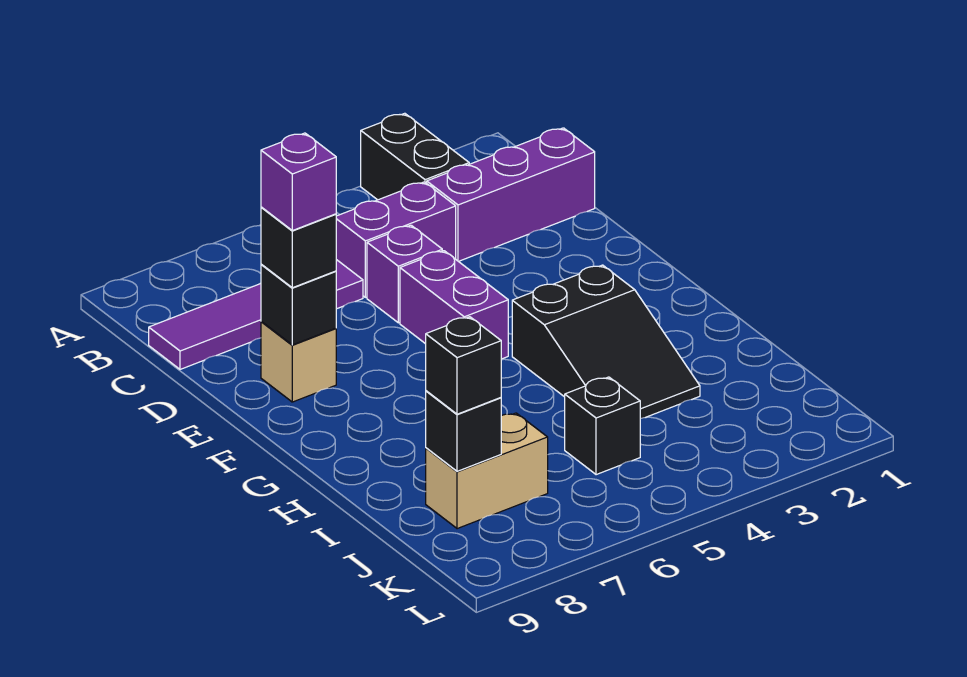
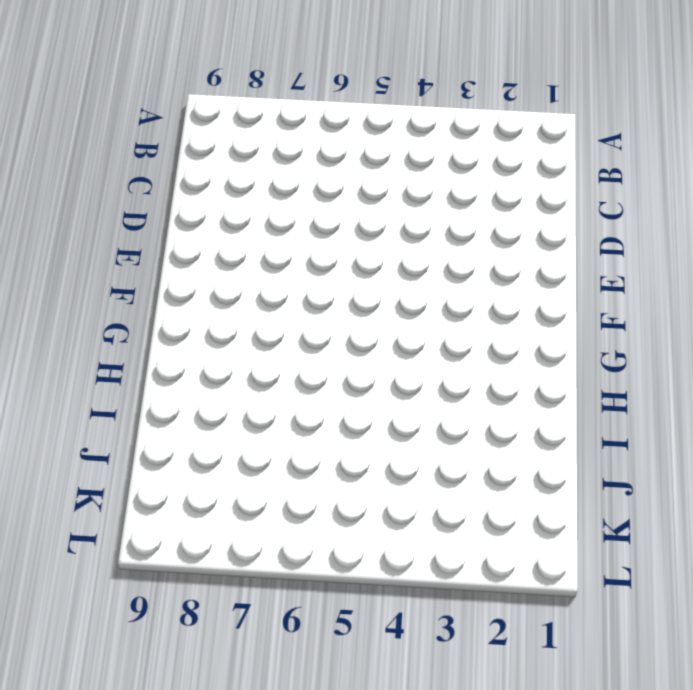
none -> black 1x2 brick [361,113,469,200]
none -> purple 1x3 brick [427,128,595,261]
none -> purple 1x2 brick [336,182,456,297]

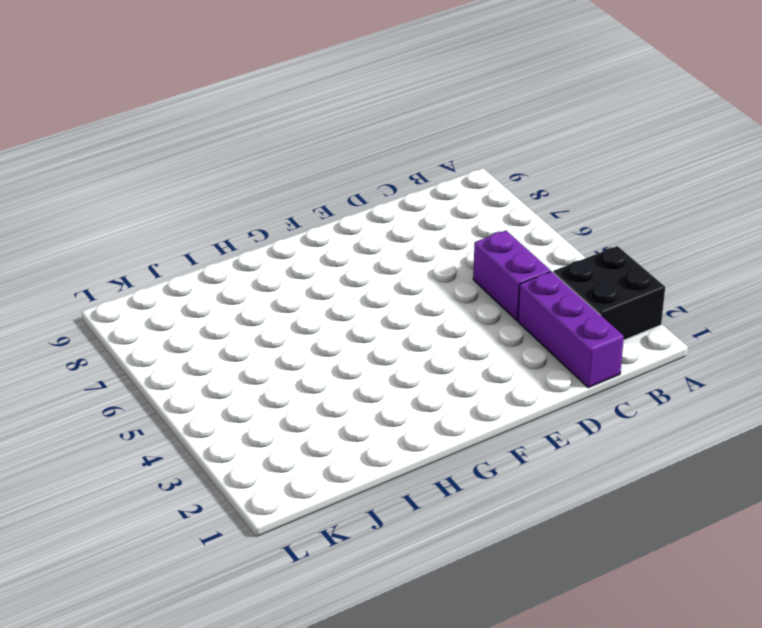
black 2x2 brick [553,246,665,340] -> black 1x2 brick [361,113,469,200]
none -> purple 1x4 tile [149,260,363,369]
none -> purple 1x1 brick [367,225,442,323]
none -> purple 1x2 brick [400,251,508,359]

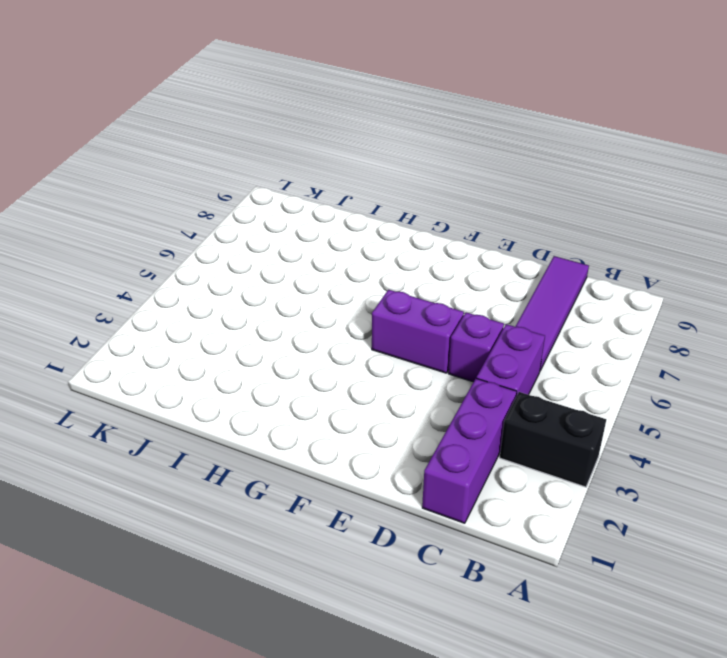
none -> tan 1x1 brick [261,321,336,402]
none -> black 2x3 slope [512,265,700,419]
none -> black 1x1 brick [565,377,640,475]

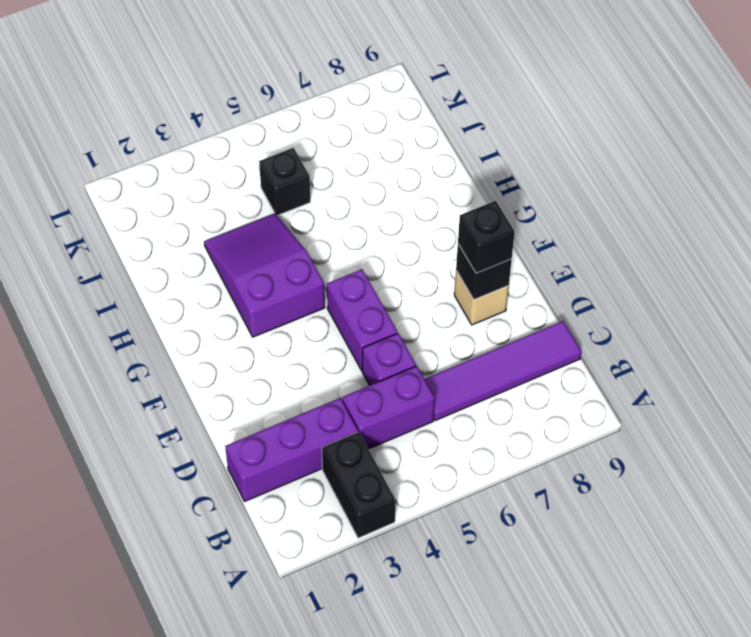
purple 2x3 slope [204,213,325,337] -> black 2x3 slope [512,265,700,419]
none -> tan 1x2 brick [426,413,548,529]
none -> black 1x1 brick [426,391,501,471]
none -> black 1x1 brick [426,317,501,414]

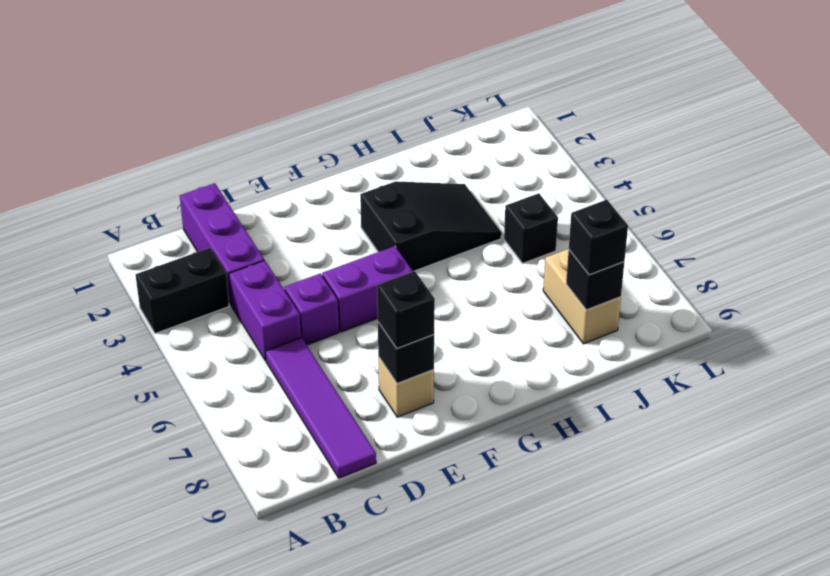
none -> purple 1x1 brick [261,133,336,231]

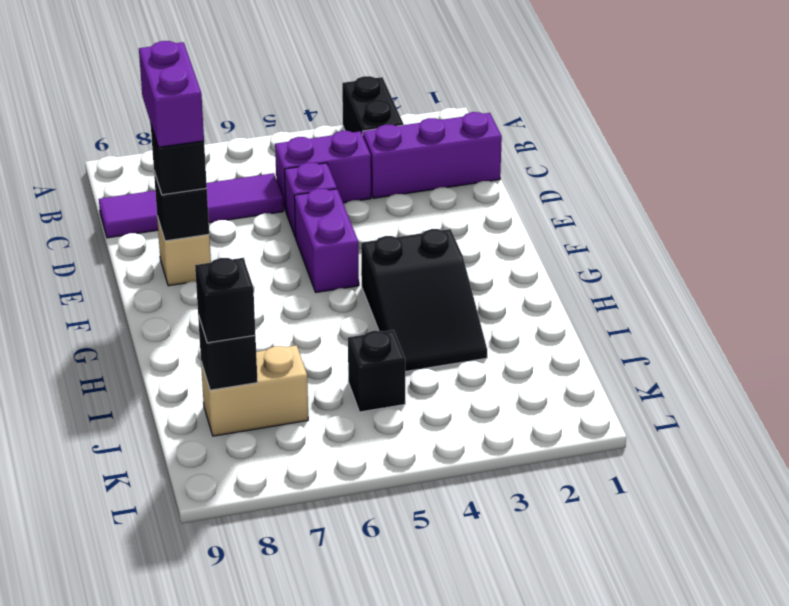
purple 1x2 brick [139,41,204,148] -> purple 1x1 brick [261,133,336,231]

